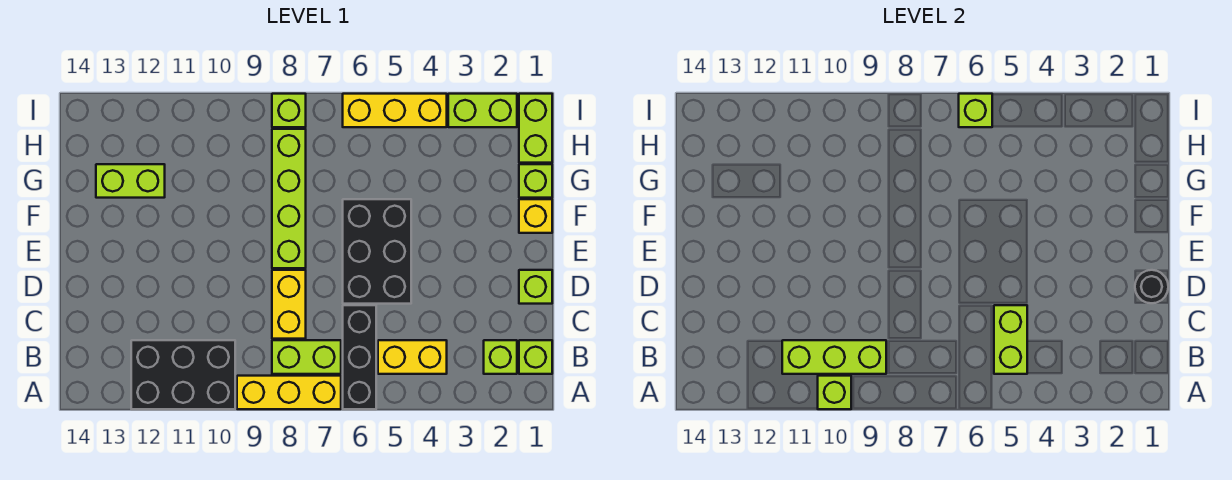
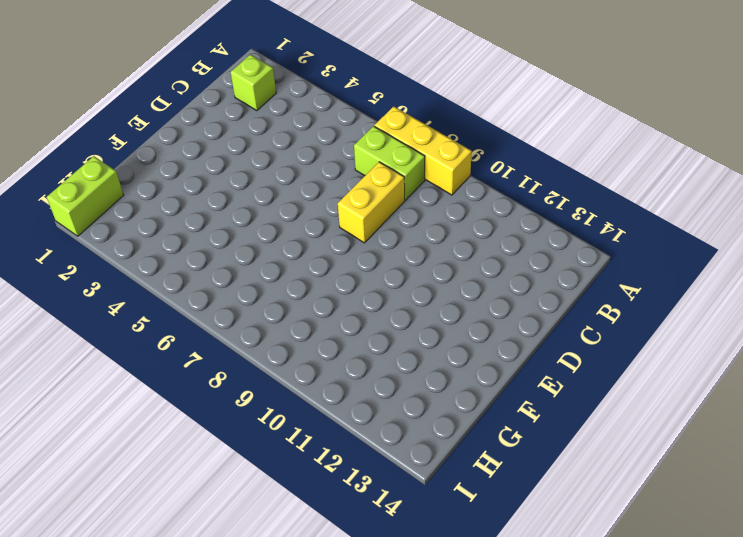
none -> black 1x3 brick [343,305,376,409]
none -> black 2x3 brick [131,340,235,409]
none -> lime 1x1 brick [519,340,552,374]

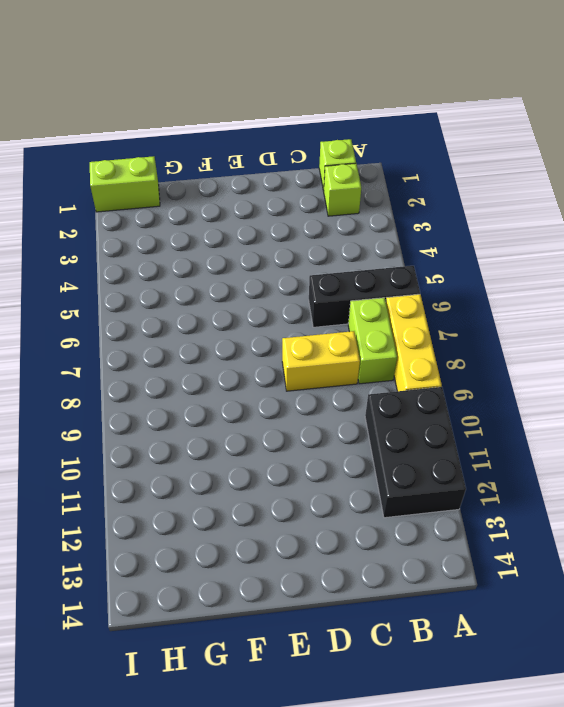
none -> yellow 1x2 brick [378,340,447,374]
none -> lime 1x1 brick [519,270,552,304]
none -> black 2x3 brick [343,199,411,304]

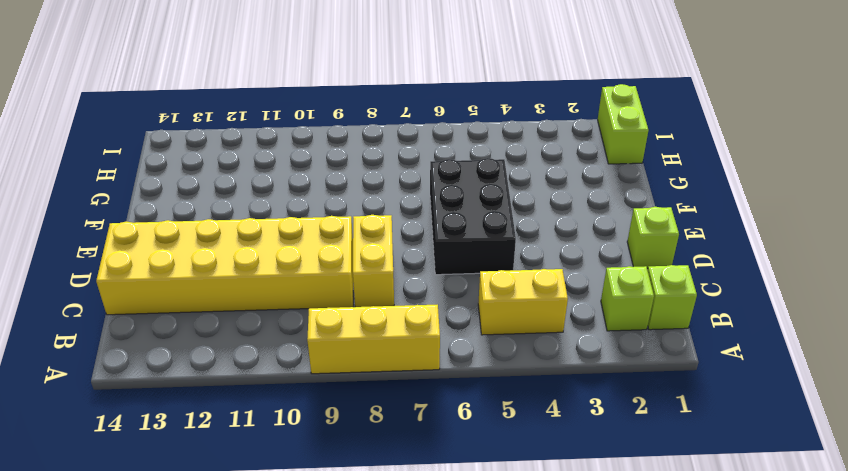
yellow 2x6 brick [96,216,353,315] -> none
none -> black 1x3 brick [343,305,376,409]
none -> black 2x3 brick [131,340,235,409]
none -> lime 1x2 brick [272,340,341,374]

